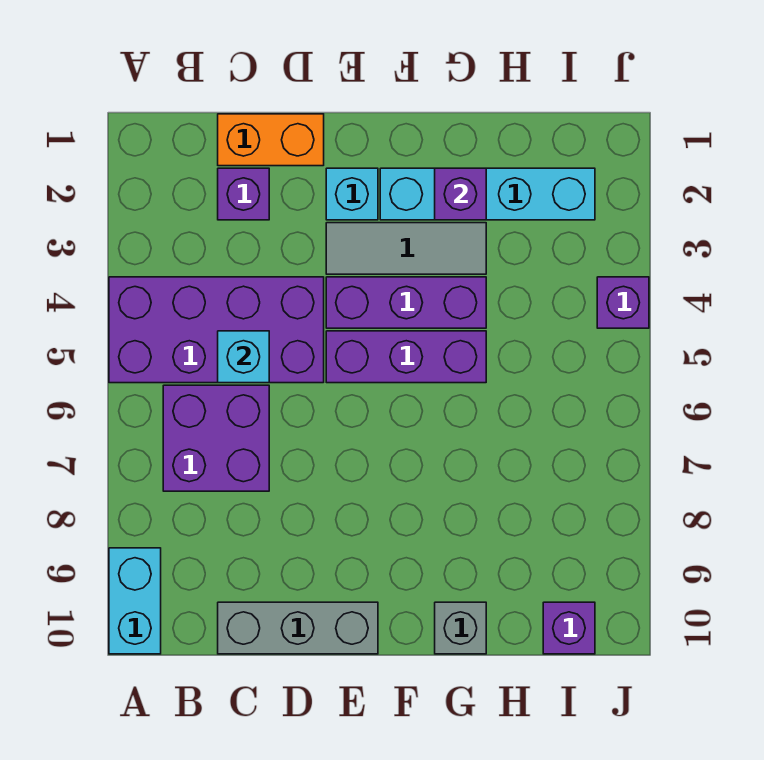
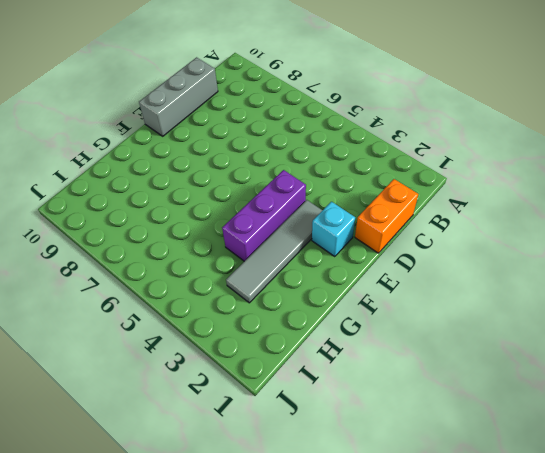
grey 1x4 tile [226,200,323,303] -> grey 1x3 tile [326,223,486,274]
none -> purple 2x4 brick [109,277,324,383]
none -> cyan 1x2 brick [109,548,161,654]
none -> purple 2x2 brick [163,385,269,491]

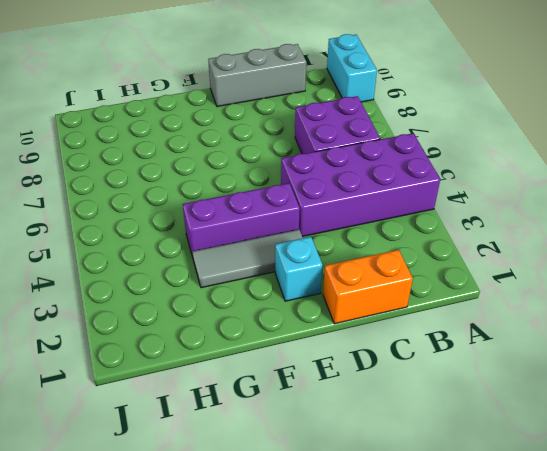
none -> purple 1x1 brick [218,168,269,220]
none -> purple 1x3 brick [326,331,486,383]
none -> cyan 1x4 brick [380,168,595,220]

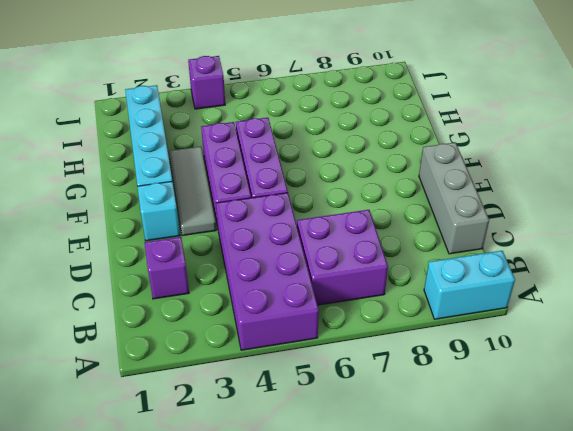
none -> orange 1x2 brick [218,114,324,166]
none -> grey 1x1 brick [435,602,486,654]
none -> purple 1x1 brick [543,602,595,654]

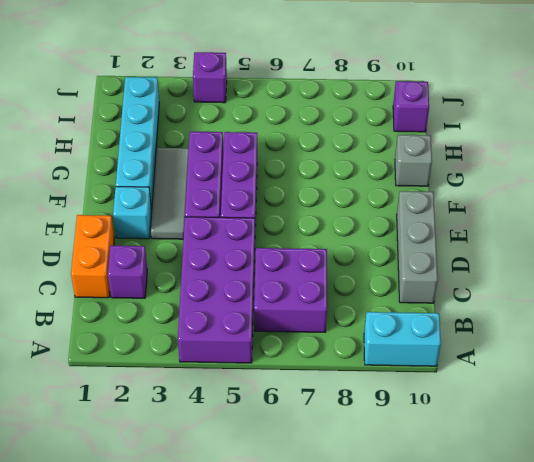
none -> cyan 1x1 brick [218,331,269,383]
none -> purple 1x1 brick [435,168,486,220]

